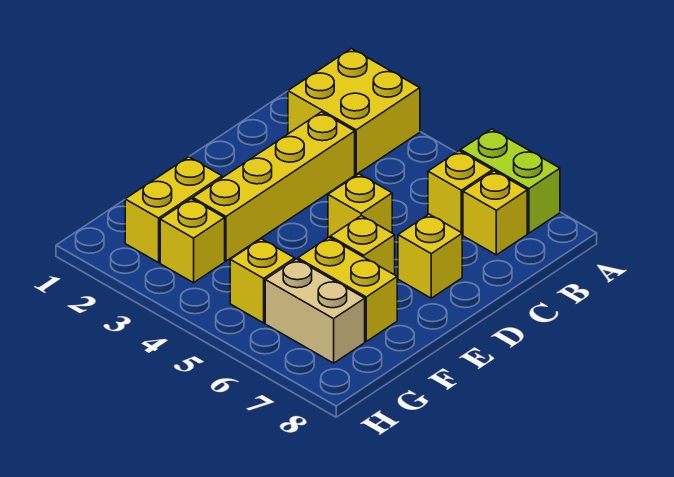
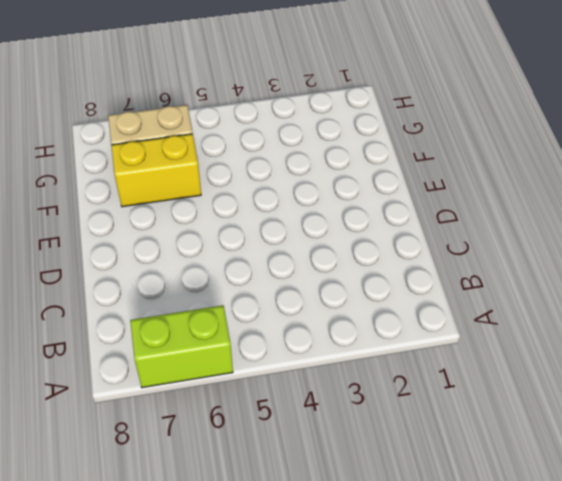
none -> yellow 2x2 brick [288,49,420,174]
none -> yellow 1x1 brick [428,151,492,234]
none -> yellow 1x1 brick [463,171,527,255]

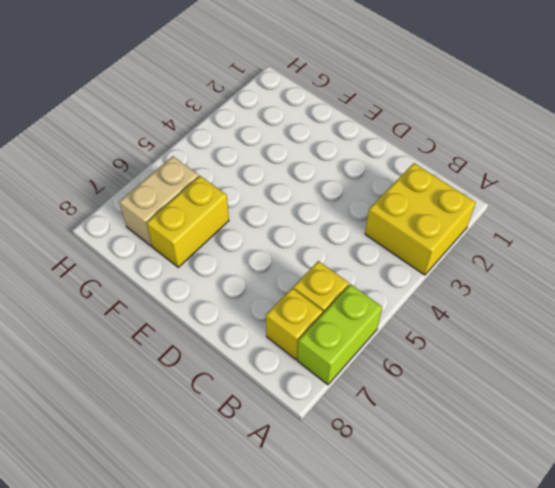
none -> yellow 1x4 brick [193,112,355,261]
none -> yellow 1x1 brick [328,174,392,238]
none -> yellow 1x1 brick [398,214,462,298]

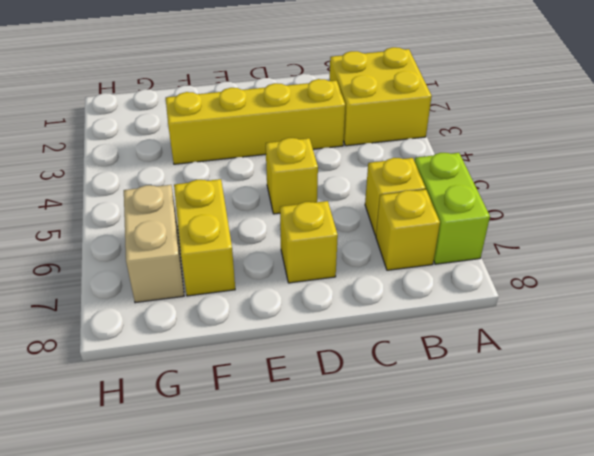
none -> yellow 1x1 brick [330,216,395,275]
none -> yellow 1x2 brick [125,157,222,263]
none -> yellow 1x1 brick [160,199,225,283]

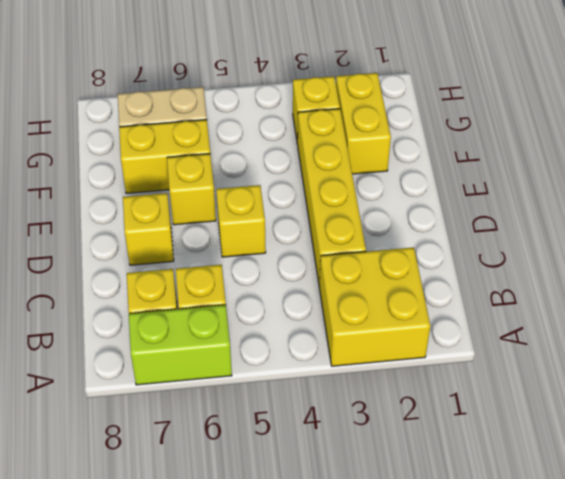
none -> yellow 1x1 brick [230,239,295,323]

